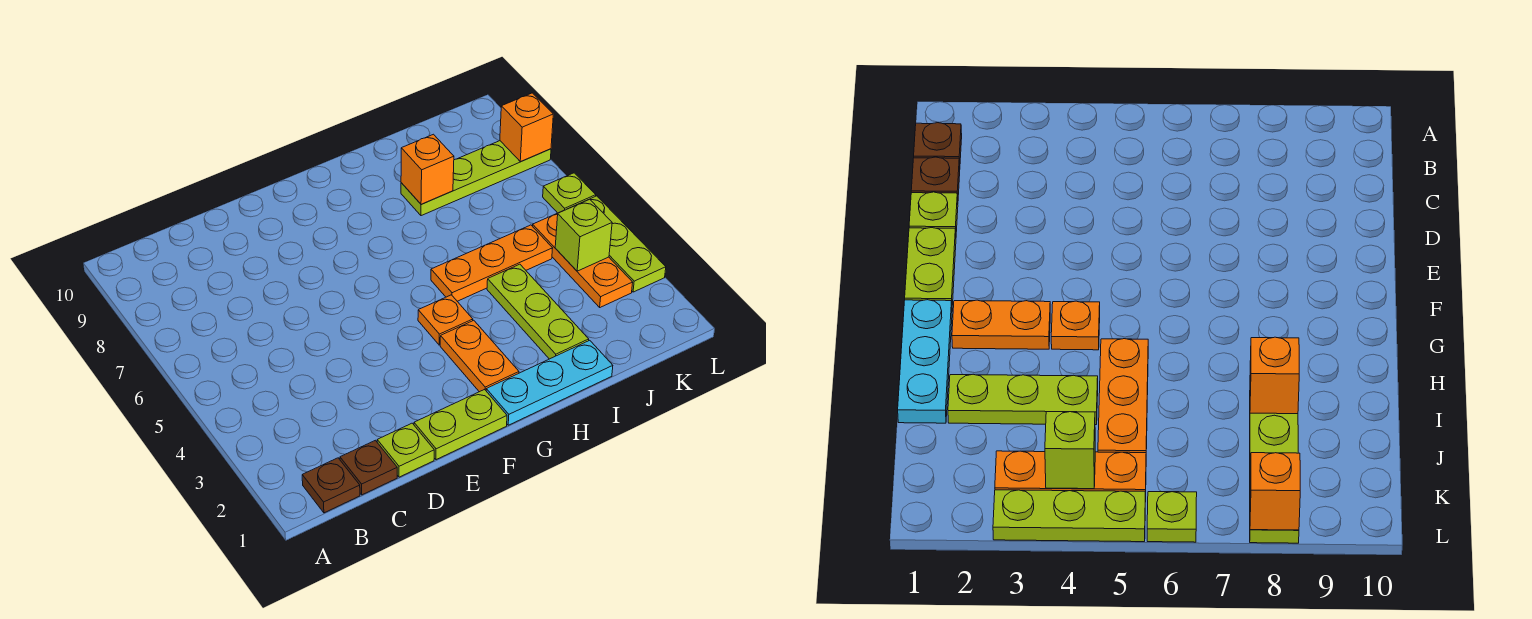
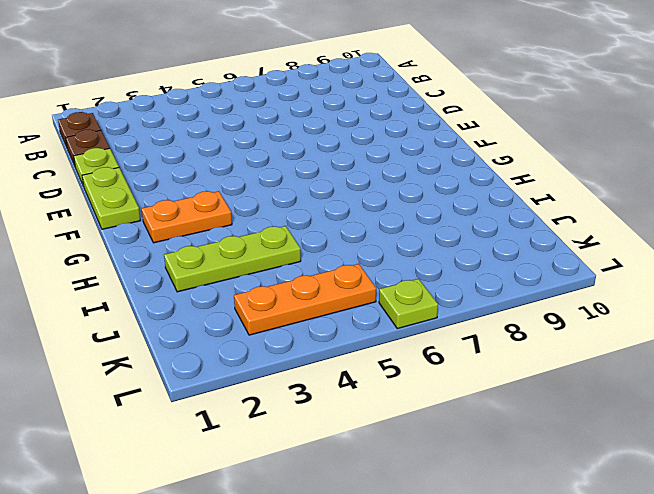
none -> cyan 1x3 plate [486,340,613,425]
none -> orange 1x1 plate [418,295,473,345]
none -> orange 1x3 plate [431,225,553,301]

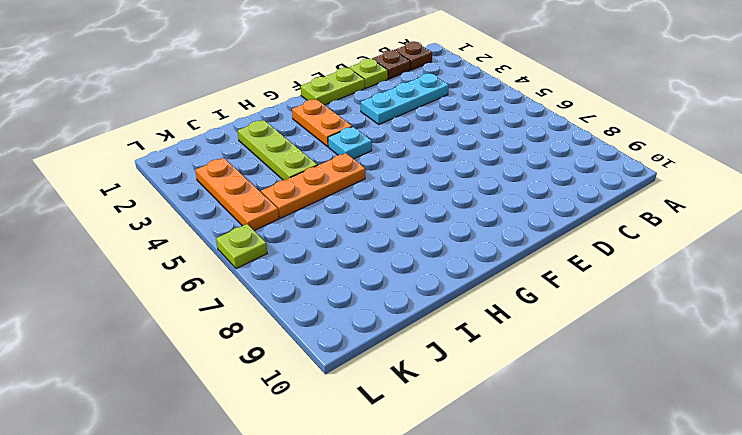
cyan 1x3 plate [361,73,449,124] -> cyan 1x3 plate moved to [486,340,613,425]
cyan 1x1 plate [328,127,372,159] -> orange 1x1 plate [418,295,473,345]
none -> lime 1x4 plate [401,141,551,216]
none -> lime 1x3 plate [570,196,666,292]
none -> orange 1x1 brick [401,134,454,204]

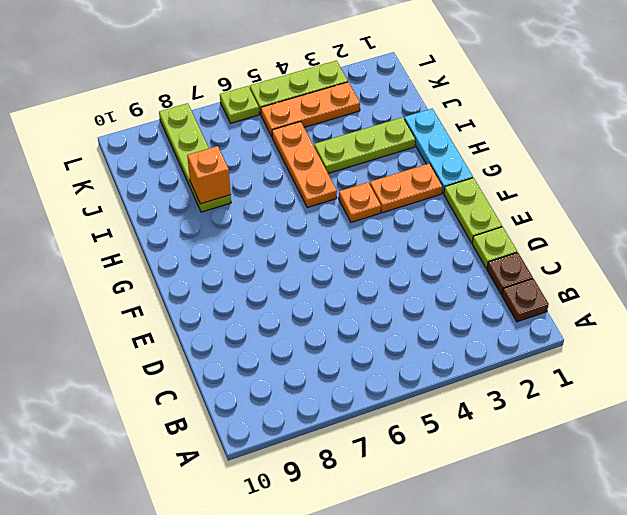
none -> lime 1x1 brick [555,199,612,271]
none -> orange 1x1 brick [500,93,553,162]

